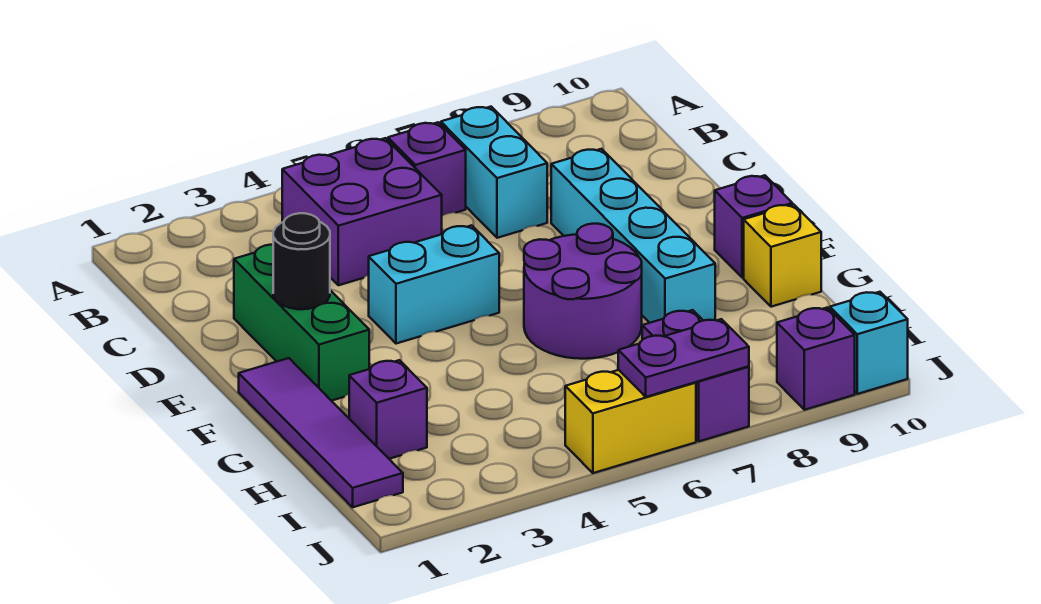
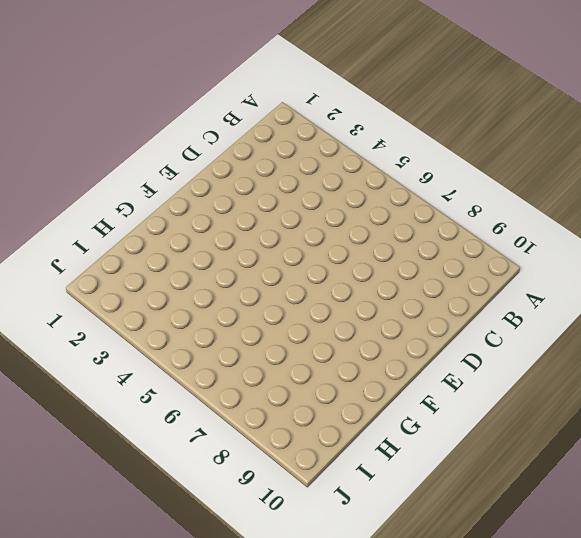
none -> purple 2x2 brick [282,138,442,285]
none -> purple 1x1 brick [388,122,466,216]
none -> cyan 1x2 brick [441,107,547,238]

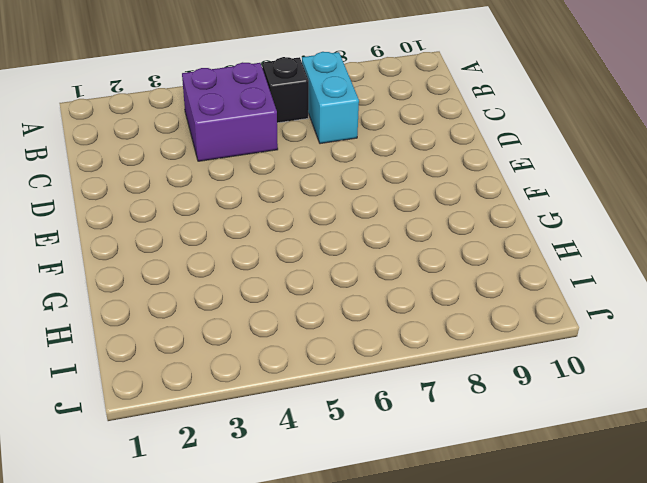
black 1x1 brick [262,57,309,123] -> purple 1x1 brick [388,122,466,216]
none -> green 1x3 brick [234,245,369,401]
none -> cyan 1x4 brick [551,149,715,323]
none -> cyan 1x2 brick [369,225,499,344]

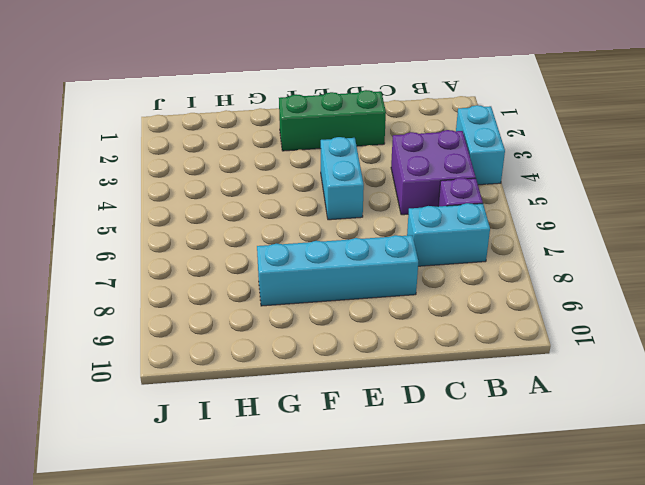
cyan 1x2 brick [456,105,505,185] -> none
none -> purple 1x4 tile [239,358,403,507]
none -> purple 2x2 round brick [524,224,642,359]
none -> purple 1x1 brick [715,175,792,278]

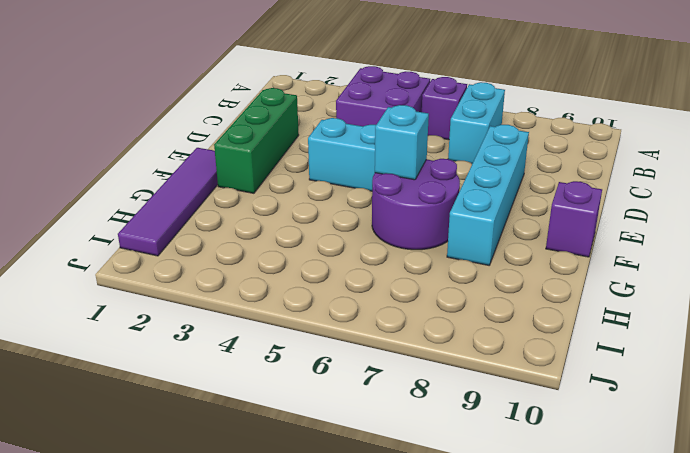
cyan 1x1 brick [375,105,429,180] -> cyan 1x1 brick moved to [830,292,908,394]
none -> yellow 1x1 brick [744,204,821,307]
none -> purple 1x1 brick [349,360,427,459]
none -> purple 1x2 brick [642,310,749,441]

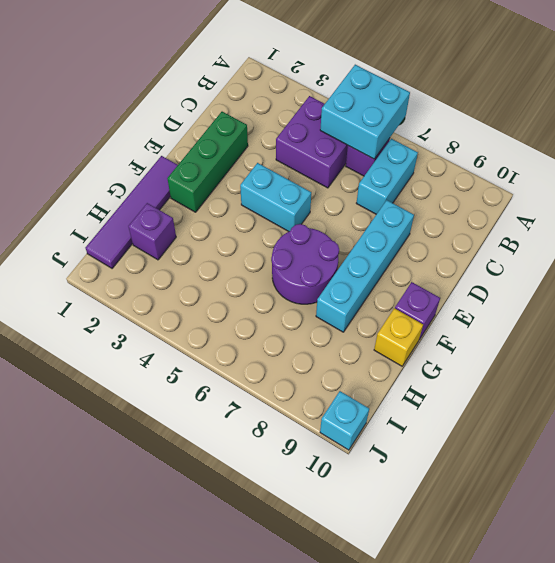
cyan 2x2 brick [320,65,410,159] -> none
none -> purple 1x2 brick [642,310,749,441]
none -> yellow 1x2 brick [565,370,696,473]
none -> purple 1x1 brick [777,308,855,410]

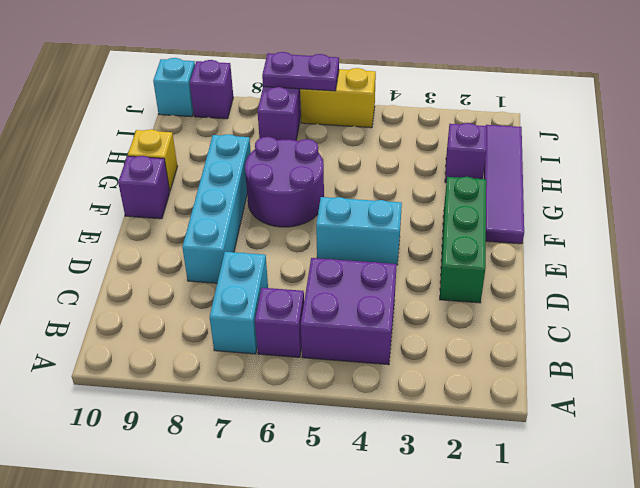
none -> black 1x1 round brick [273,213,330,309]

